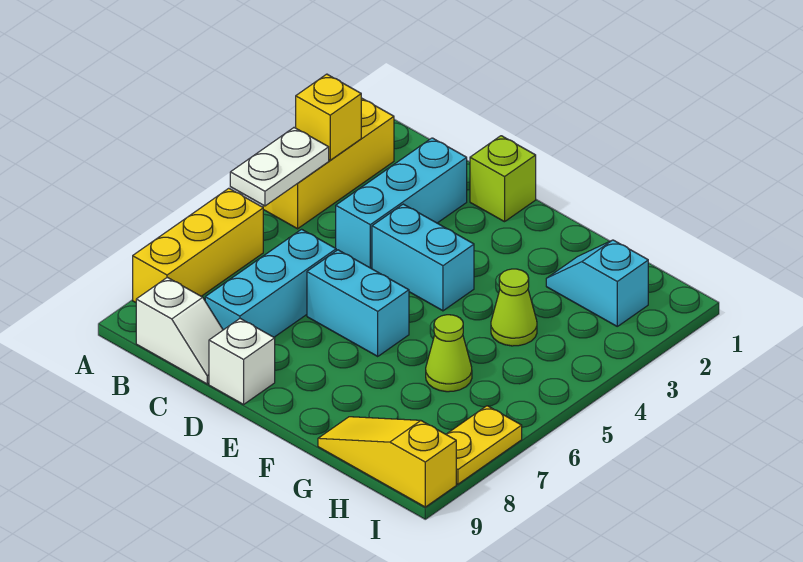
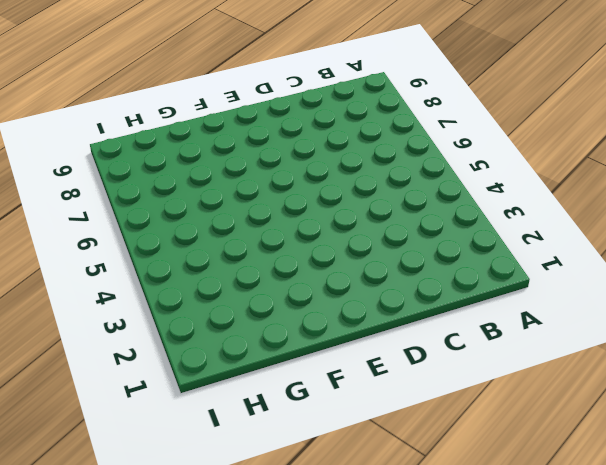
none -> yellow 1x3 brick [263,98,394,229]
none -> yellow 1x3 brick [133,188,263,302]
none -> white 1x2 slope [136,277,223,384]

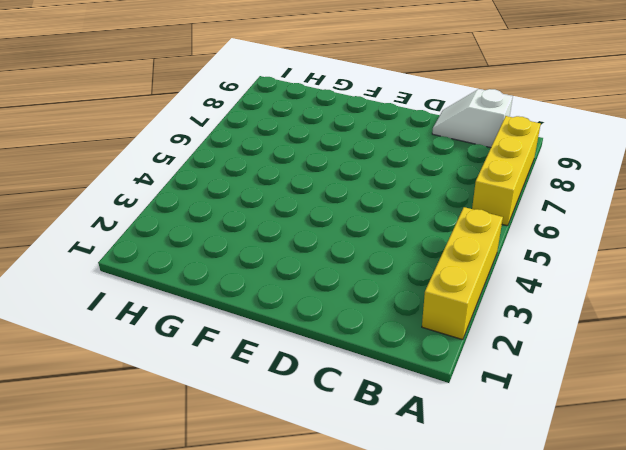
none -> cyan 1x3 brick [336,138,467,269]
none -> cyan 1x3 brick [205,229,336,337]
none -> lime 1x1 brick [470,136,536,222]

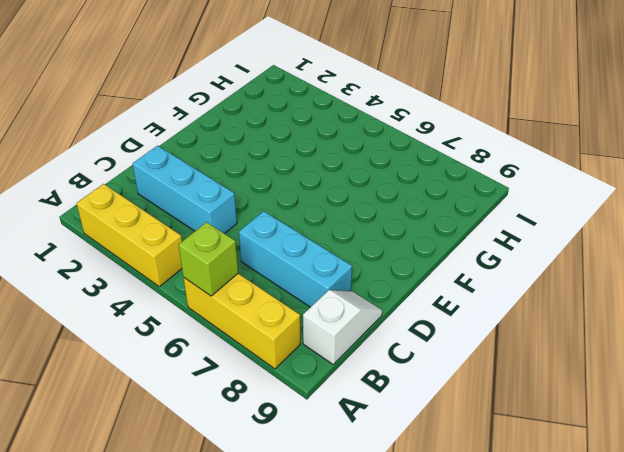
lime 1x1 brick [179,222,238,296] -> lime 1x1 brick moved to [470,136,536,222]
none -> cyan 1x2 brick [372,204,474,311]
none -> cyan 1x2 brick [307,250,409,356]
none -> white 1x1 brick [209,319,275,405]

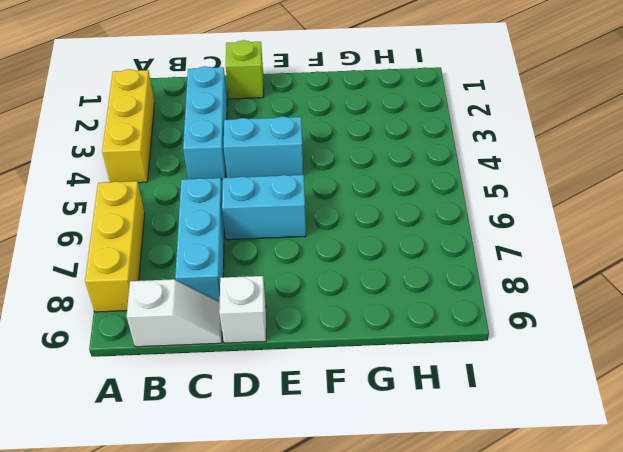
none -> cyan 1x2 slope [546,240,648,326]
none -> lime 1x1 cone [491,269,537,346]
none -> lime 1x1 cone [426,315,472,392]

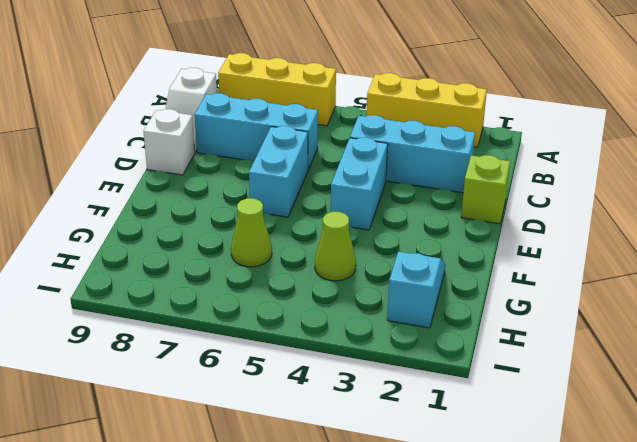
none -> yellow 1x3 slope [318,417,456,507]
none -> yellow 1x2 plate [446,406,522,484]
none -> yellow 1x1 brick [296,74,361,160]

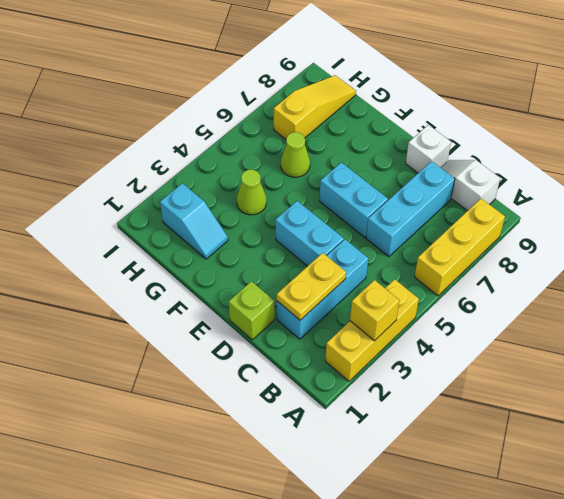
yellow 1x2 plate [277,253,346,320] -> yellow 1x2 plate moved to [446,406,522,484]
yellow 1x3 slope [274,75,356,139] -> yellow 1x3 slope turned to [318,417,456,507]
none -> white 1x2 plate [230,128,329,206]

